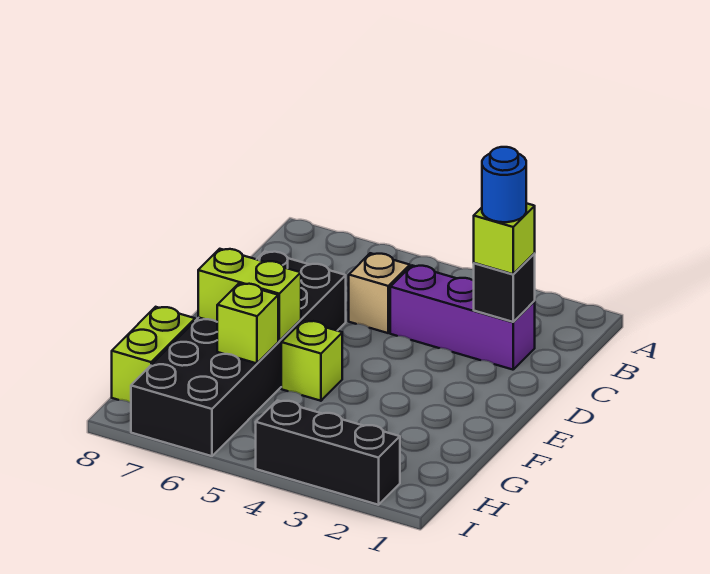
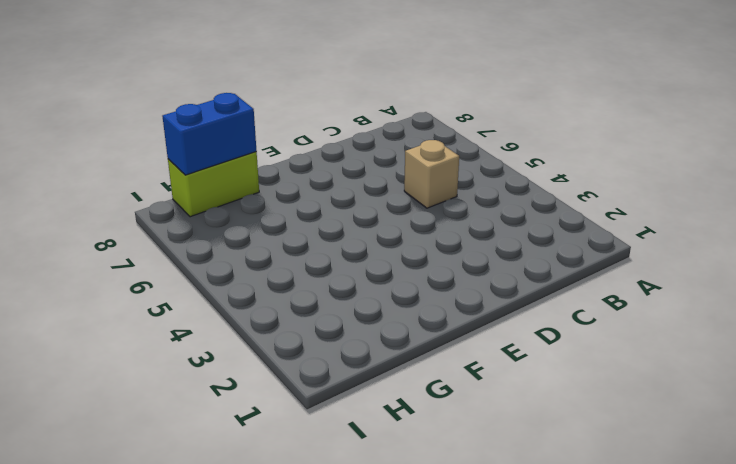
blue 1x2 brick [162,93,257,175] -> none
none -> purple 1x3 brick [390,265,535,370]
none -> black 2x6 brick [131,251,346,456]

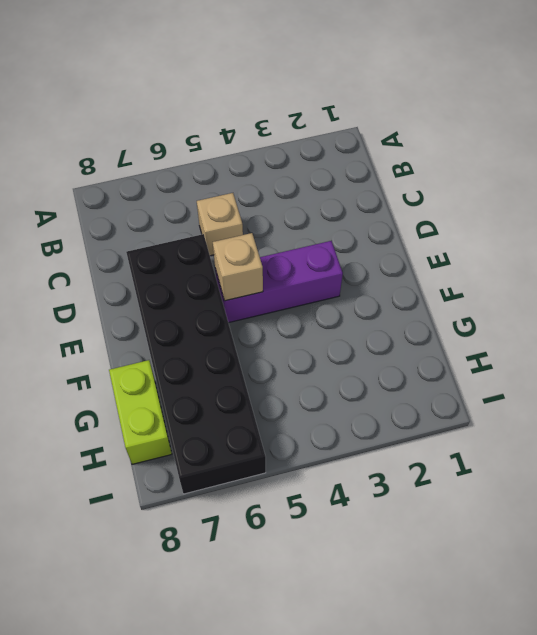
purple 1x3 brick [215,241,343,323] -> purple 1x3 brick moved to [390,265,535,370]
tan 1x1 brick [213,233,263,301] -> none
none -> lime 1x1 brick [281,321,342,401]
none -> black 1x3 brick [256,401,400,505]

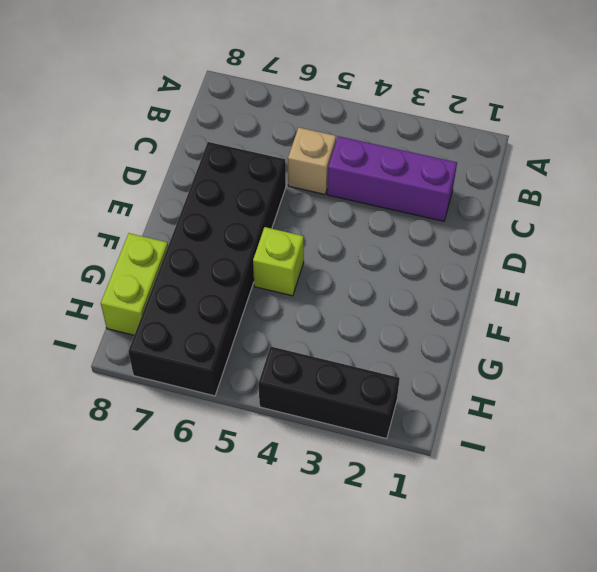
none -> black 1x1 brick [474,254,535,322]
none -> lime 1x2 brick [198,249,301,341]

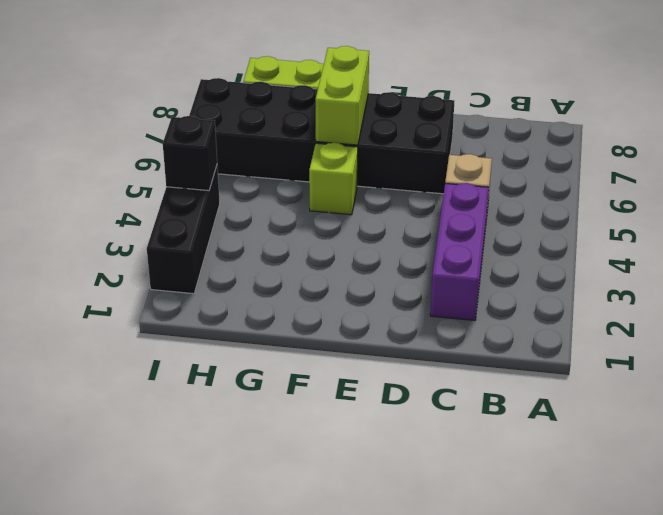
black 1x1 brick [163,116,217,191] -> black 1x1 brick moved to [474,254,535,322]
none -> lime 1x1 brick [217,284,278,363]
none -> lime 1x1 brick [474,203,535,274]

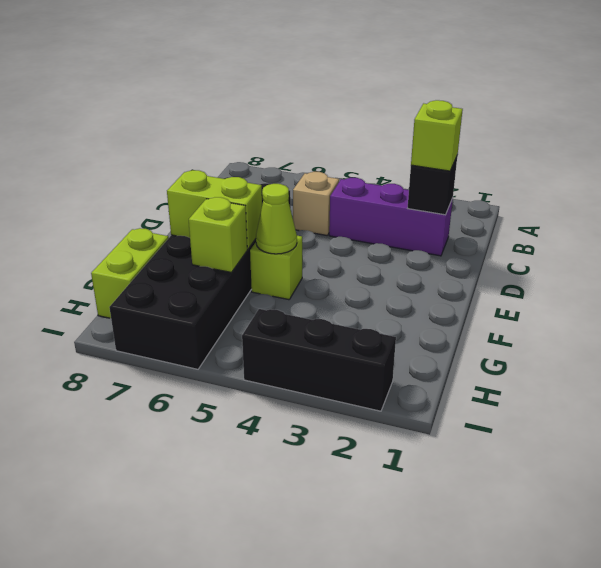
lime 1x1 cone [256,184,297,254] -> none
none -> blue 1x1 round brick [482,147,526,222]

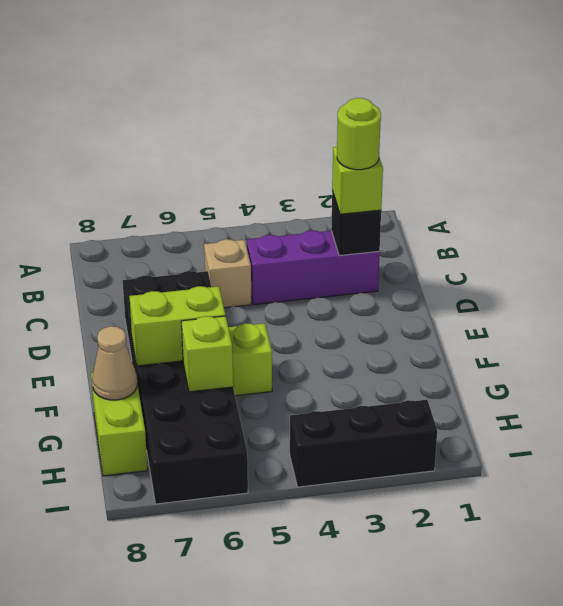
lime 1x1 round brick [337,98,381,170] -> blue 1x1 round brick [482,147,526,222]
tan 1x1 cone [92,326,137,400] -> none

